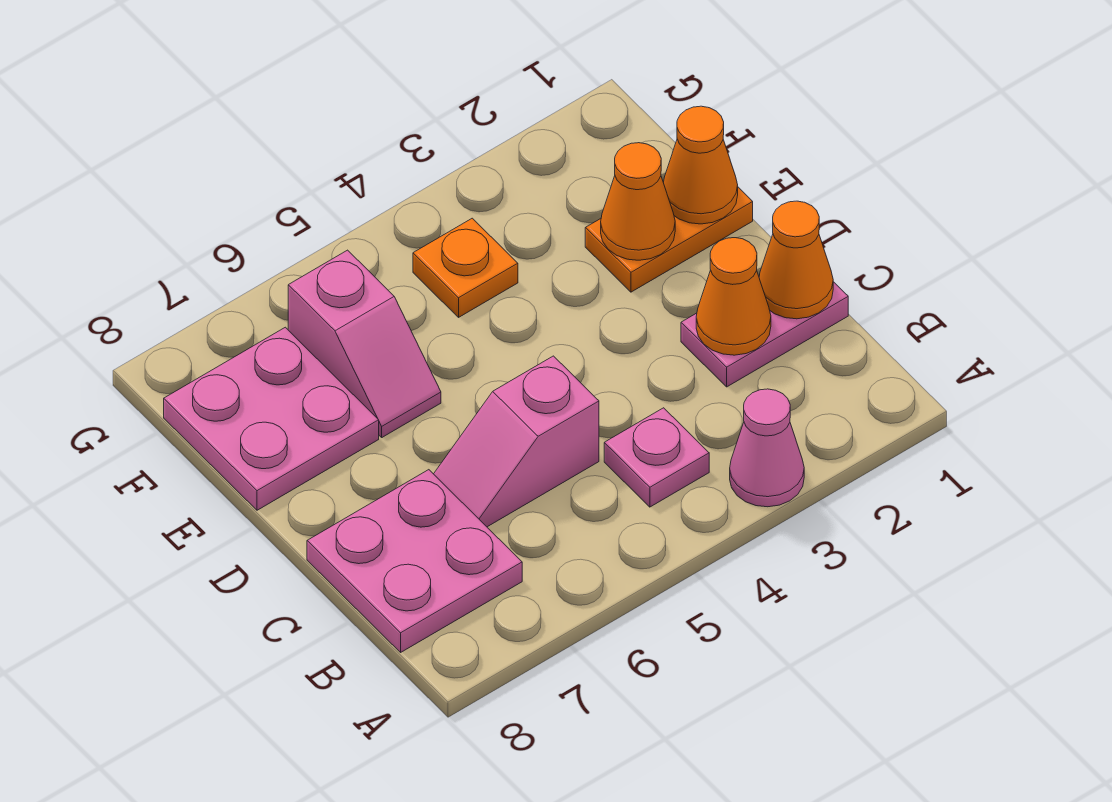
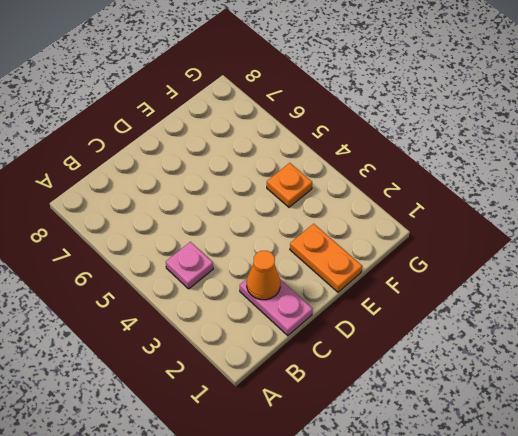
none -> pink 1x1 cone [730,389,804,507]
none -> pink 2x2 plate [307,470,522,652]
none -> pink 1x2 slope [434,356,599,527]

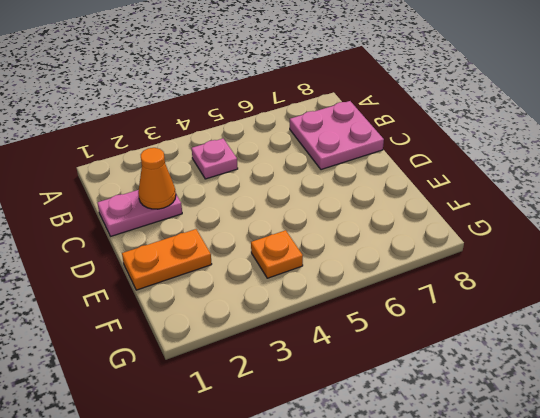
none -> pink 1x1 cone [730,389,804,507]
none -> pink 1x2 slope [434,356,599,527]
none -> pink 1x2 slope [288,250,441,437]

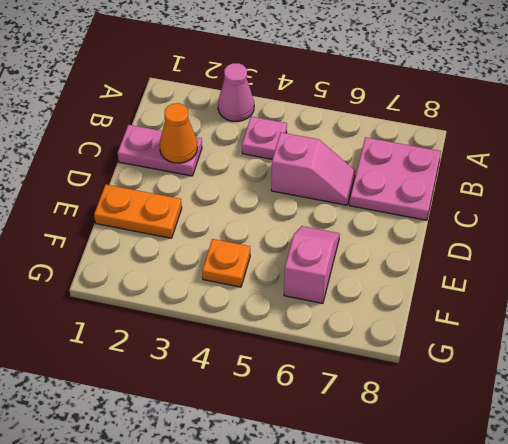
none -> pink 2x2 plate [164,327,379,510]
none -> orange 1x1 cone [759,201,833,319]
none -> orange 1x1 cone [663,106,738,224]

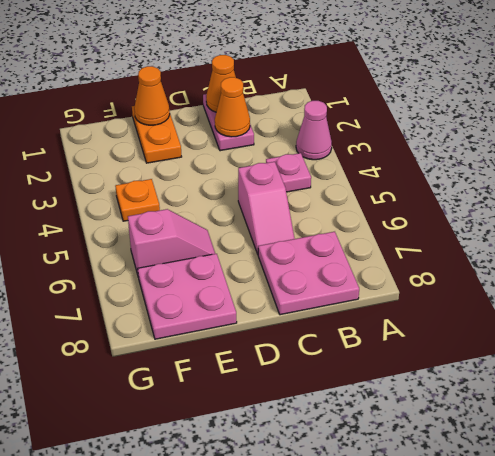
none -> orange 1x1 cone [601,143,675,260]

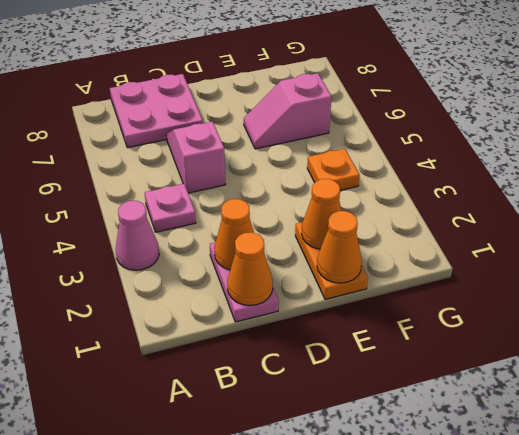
none -> pink 2x2 plate [164,327,379,510]

